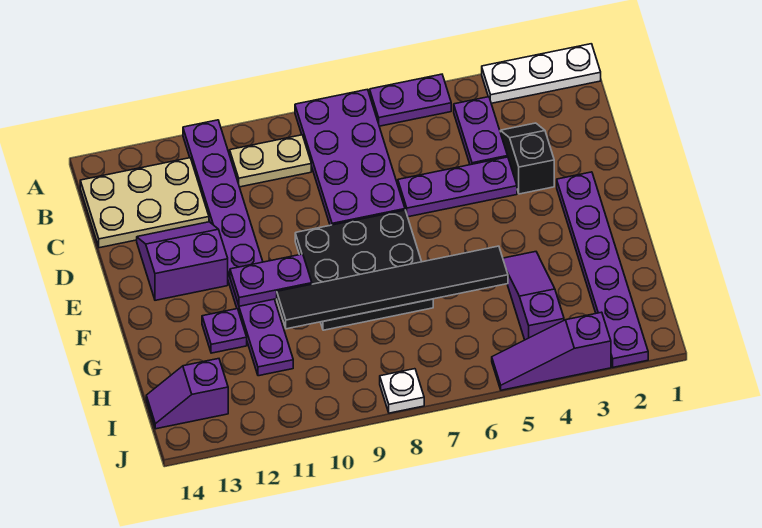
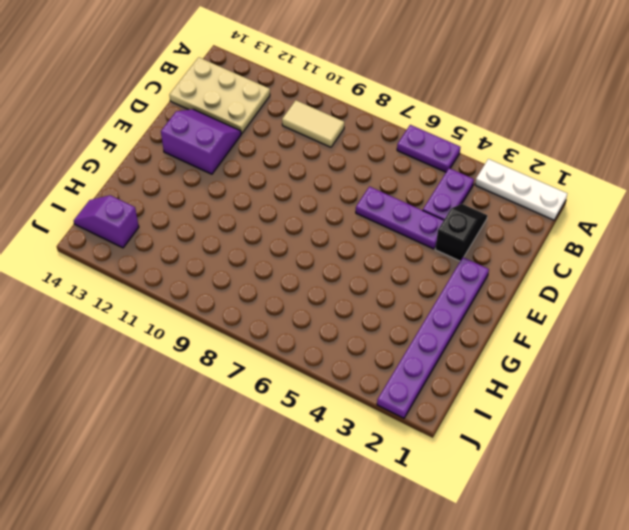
tan 1x2 tile [282,100,344,147] -> tan 1x2 plate [230,135,311,187]
none -> purple 2x4 plate [295,89,405,225]
none -> purple 1x8 plate [183,120,293,376]
none -> black 3x3 plate [295,210,433,330]

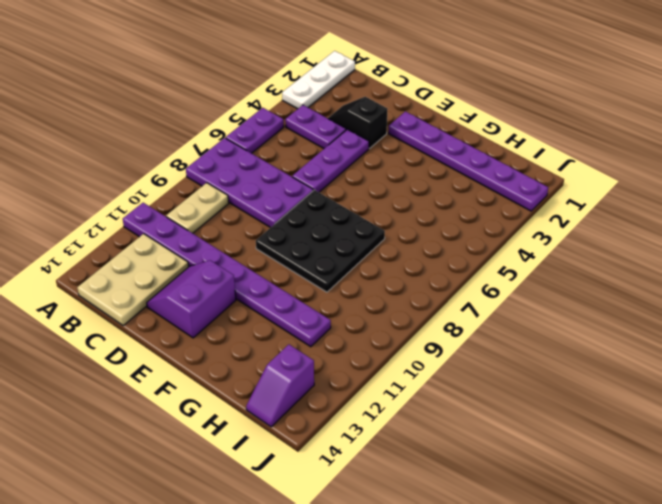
none -> purple 1x3 slope [503,252,564,340]
none -> purple 1x1 plate [202,309,247,353]
none -> purple 1x3 slope [492,312,611,390]

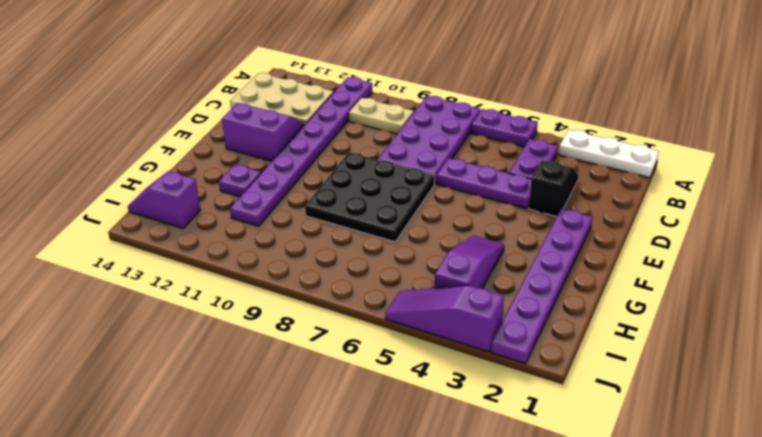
none -> white 1x1 plate [380,369,424,413]
none -> purple 1x2 plate [230,254,312,306]
none -> black 1x6 tile [277,246,508,329]

